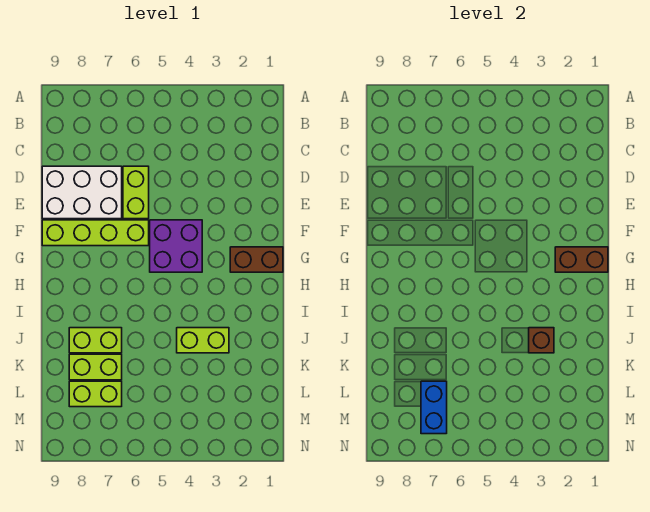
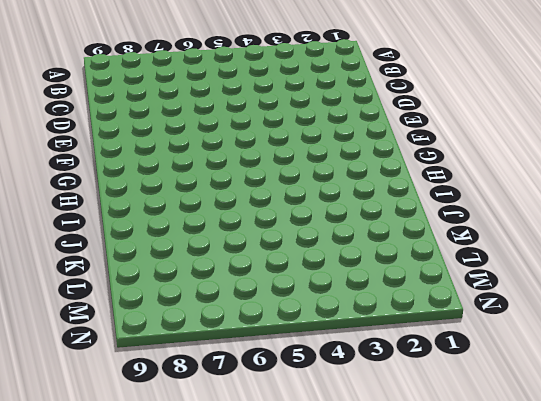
none -> lime 1x2 brick [123,166,149,219]
none -> white 2x3 brick [42,166,122,219]
none -> purple 2x2 brick [150,220,202,272]

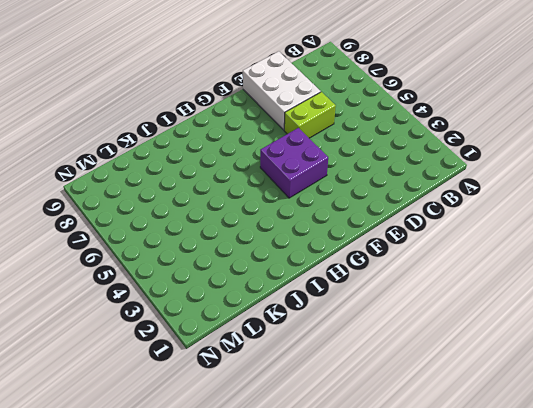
none -> lime 1x4 brick [42,220,149,246]
none -> brown 1x2 brick [230,247,283,272]
none -> lime 1x2 brick [177,328,229,353]

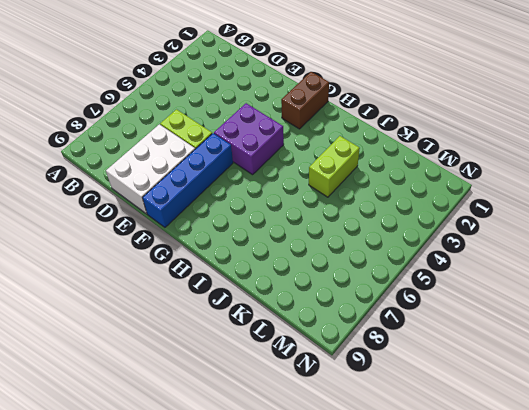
blue 1x4 brick [143,133,233,227] -> lime 1x4 brick [42,220,149,246]
none -> lime 1x2 brick [69,328,122,353]
none -> lime 1x2 brick [69,354,122,380]
none -> lime 1x2 brick [69,381,122,407]

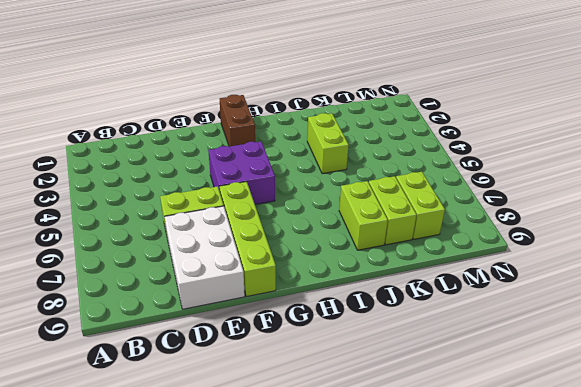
none -> brown 1x2 brick [555,247,608,272]
none -> brown 1x1 brick [529,328,554,353]
none -> blue 1x2 brick [421,381,447,434]

